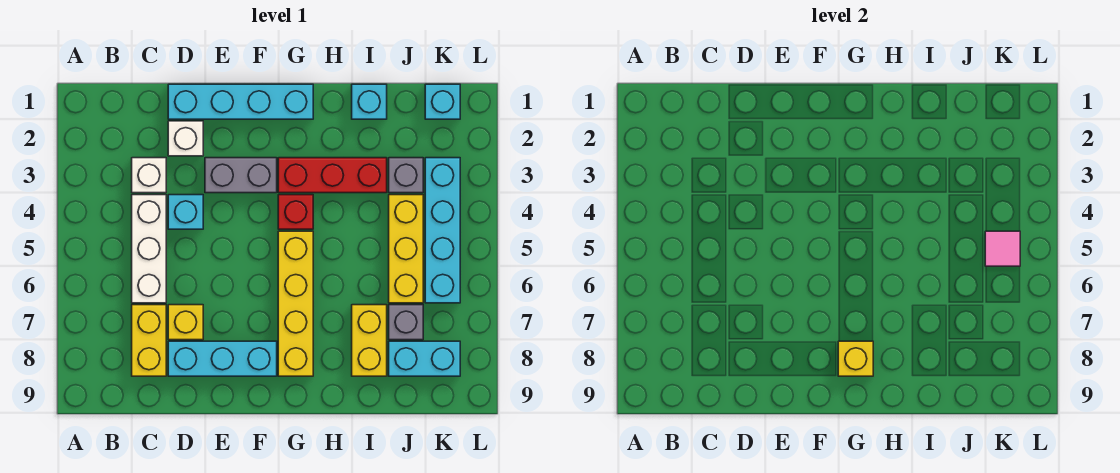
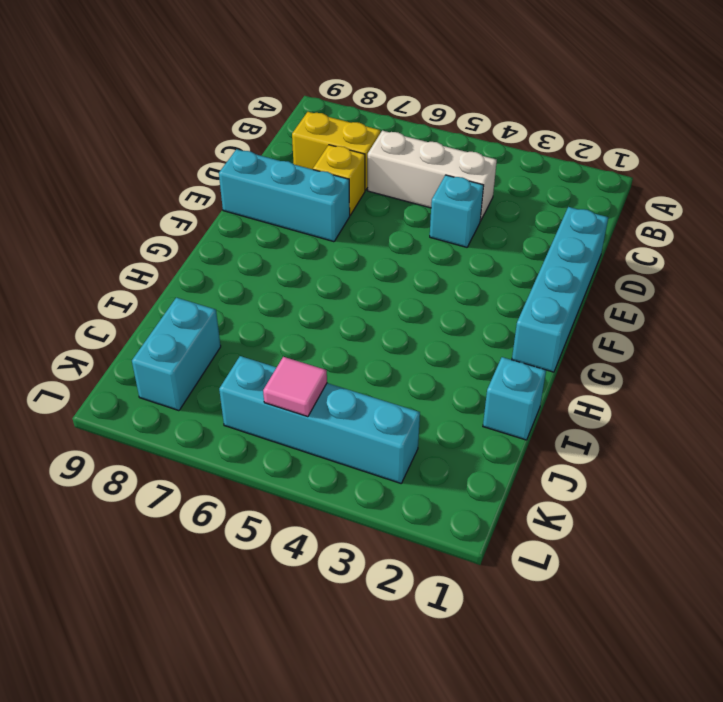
cyan 1x3 brick [219,149,350,242] -> cyan 1x3 brick turned to [168,341,277,376]
none -> white 1x1 brick [132,158,166,193]
none -> white 1x1 brick [168,121,203,156]
none -> grey 1x2 brick [205,158,277,193]

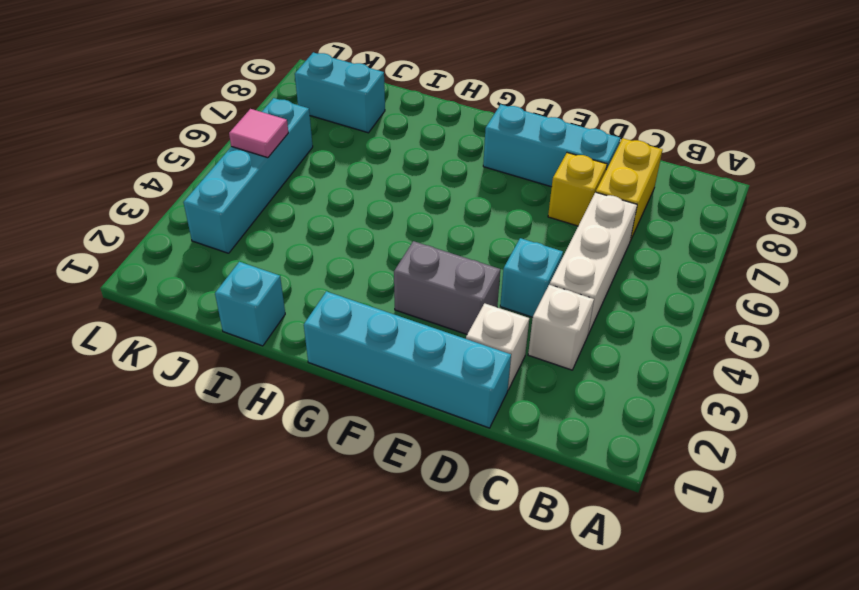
none -> red 1x3 brick [278,158,387,193]
none -> red 1x1 brick [278,195,313,229]
none -> yellow 1x4 brick [278,231,313,376]

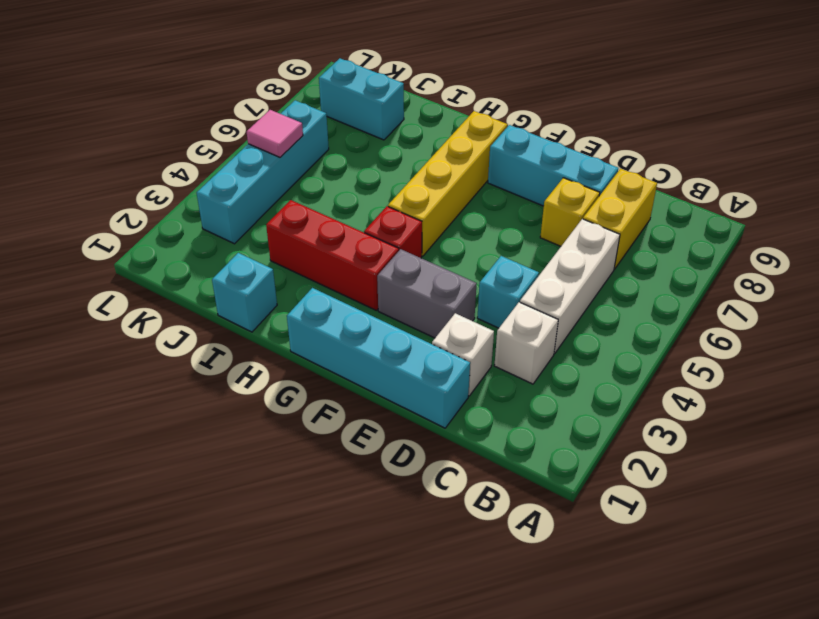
none -> yellow 1x2 brick [352,305,387,376]
none -> grey 1x1 brick [389,158,423,193]
none -> yellow 1x3 brick [389,195,423,303]

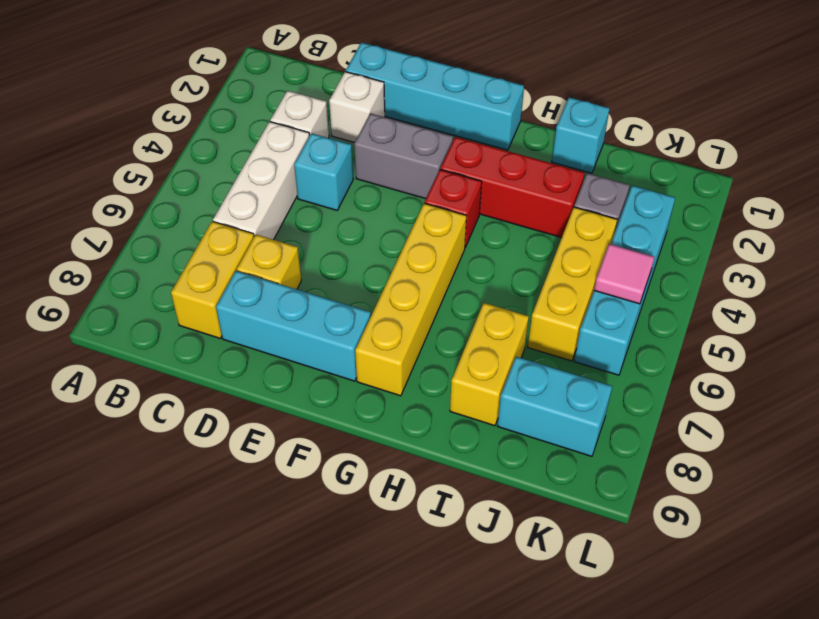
none -> grey 1x1 brick [389,305,423,340]
none -> cyan 1x1 brick [425,84,460,119]
none -> yellow 1x1 brick [838,341,873,376]

